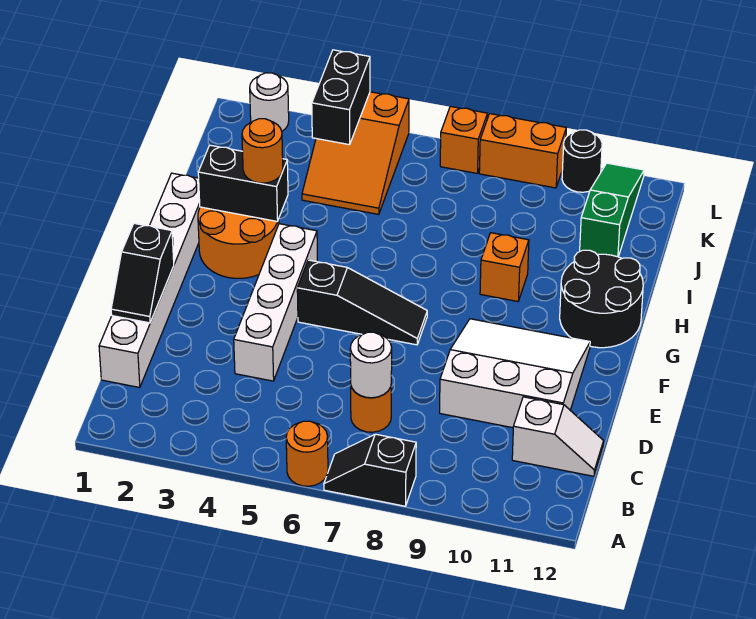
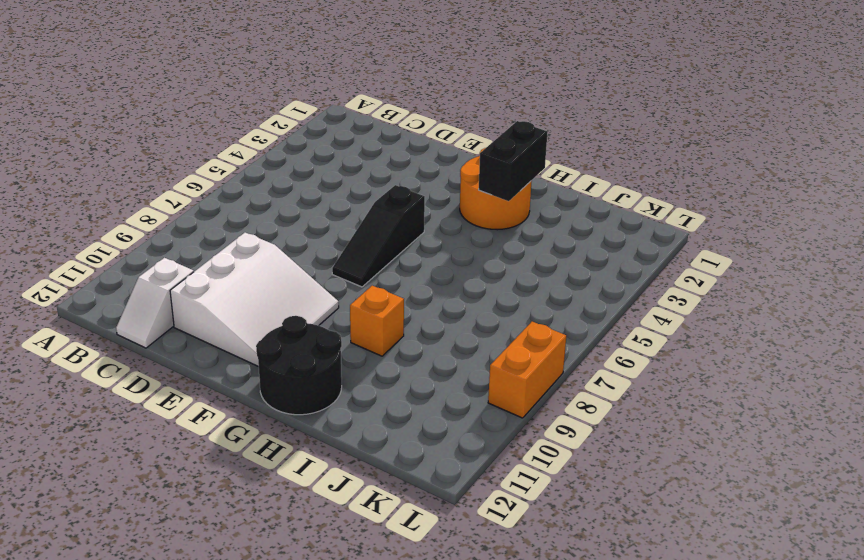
none -> orange 1x1 round brick [286,421,328,486]
none -> black 1x2 slope [324,434,416,506]
none -> white 1x6 brick [99,173,200,388]

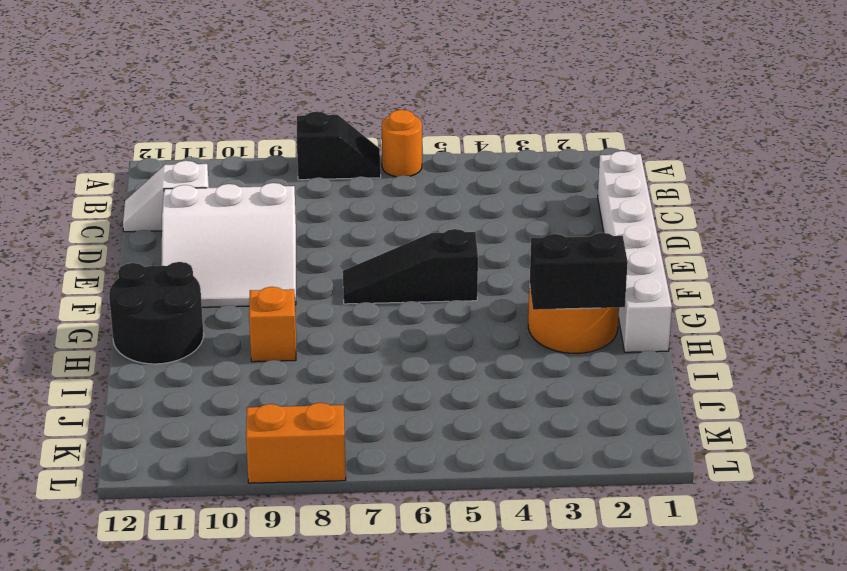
none -> orange 1x1 round brick [351,387,391,432]
none -> white 1x4 brick [234,224,317,381]
none -> orange 2x3 slope [302,92,409,214]

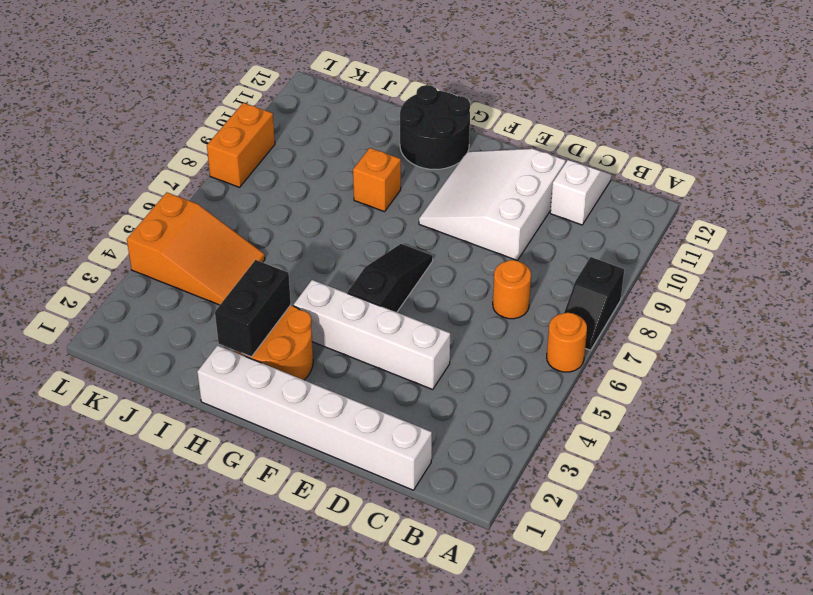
none -> green 1x3 slope [580,163,644,257]
none -> white 1x1 round brick [250,73,289,131]
none -> orange 1x1 brick [440,106,488,173]

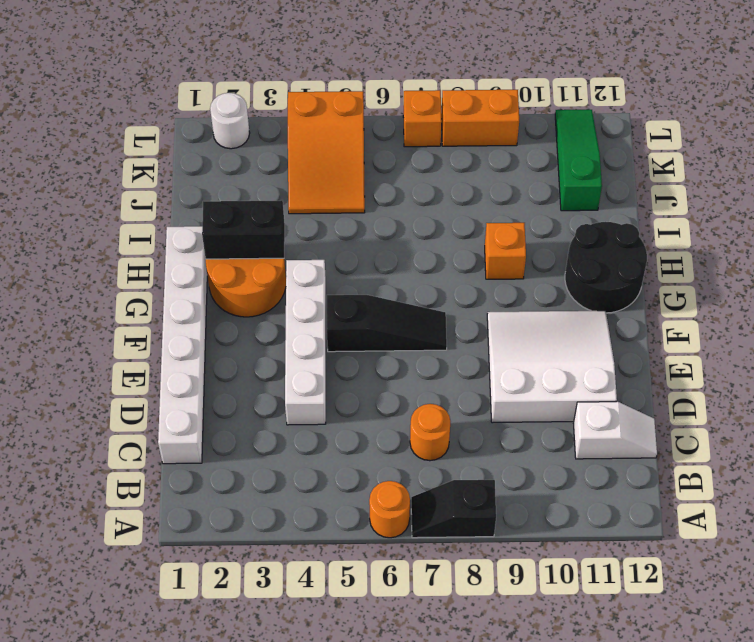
none -> black 1x1 round brick [562,130,602,192]
none -> white 1x1 round brick [350,332,392,398]
none -> black 1x2 slope [111,223,174,323]

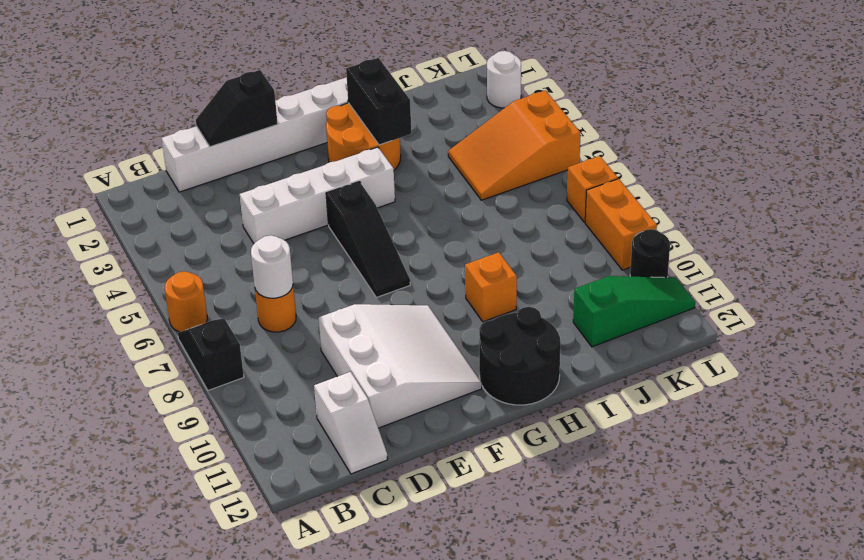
none -> black 1x2 brick [312,50,370,145]
none -> orange 1x1 round brick [242,119,283,183]

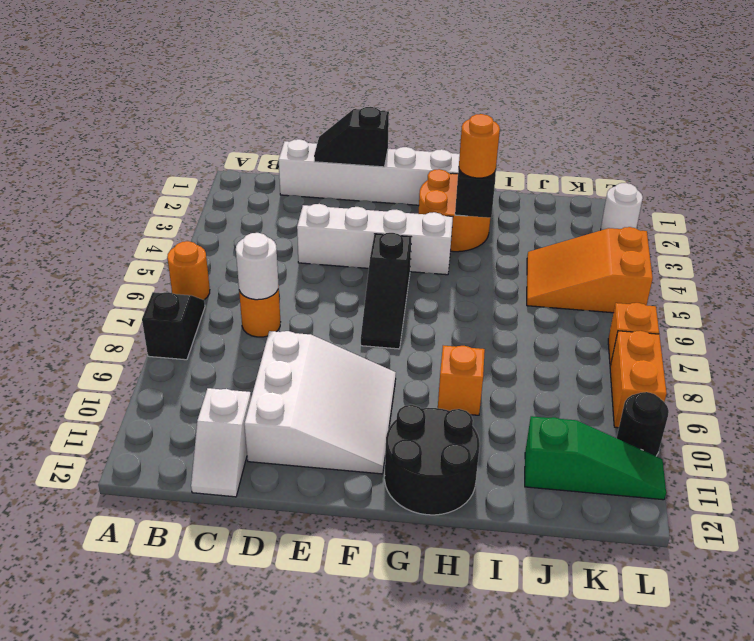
none -> black 1x2 brick [312,50,370,145]

